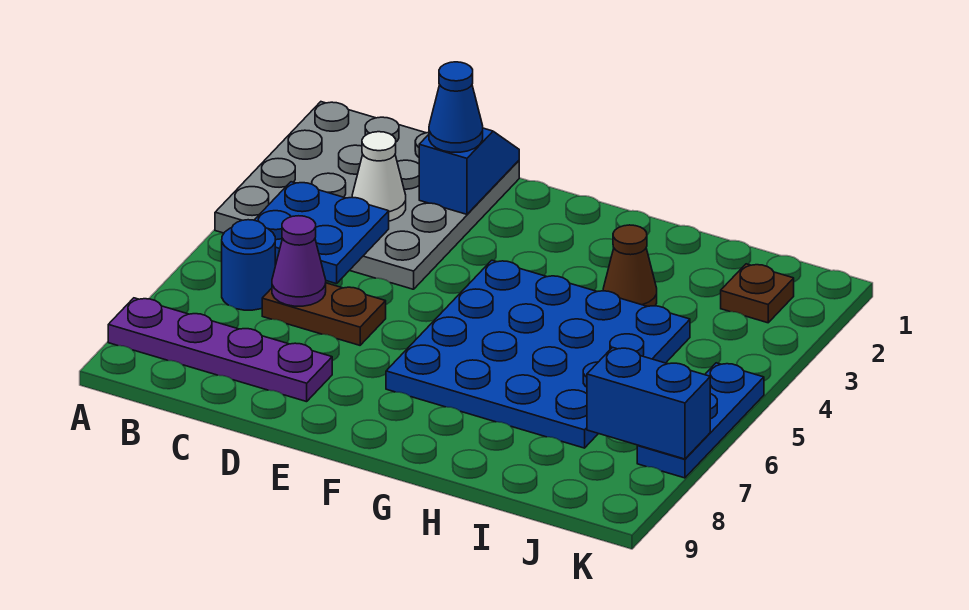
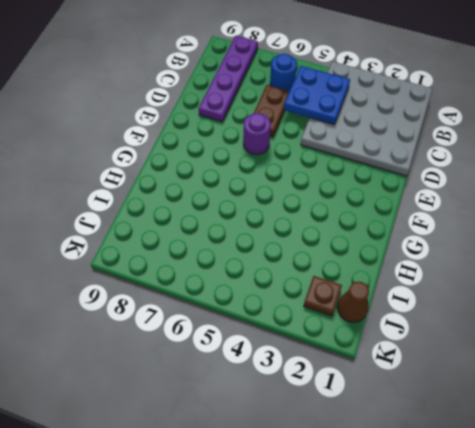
purple 1x1 round brick [243,113,271,155] -> none
brown 1x1 cone [337,282,369,322] -> brown 1x1 cone moved to [603,225,657,306]
none -> blue 4x4 plate [386,260,690,448]
none -> blue 1x3 plate [637,363,764,478]
none -> white 1x1 cone [352,132,406,221]

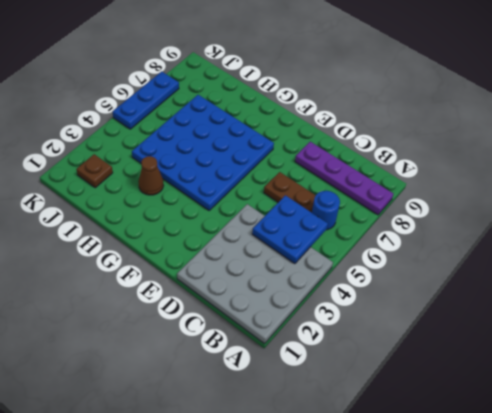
none -> white 1x1 cone [352,132,406,221]
none -> purple 1x1 cone [272,216,326,306]
none -> blue 1x2 slope [419,128,519,214]

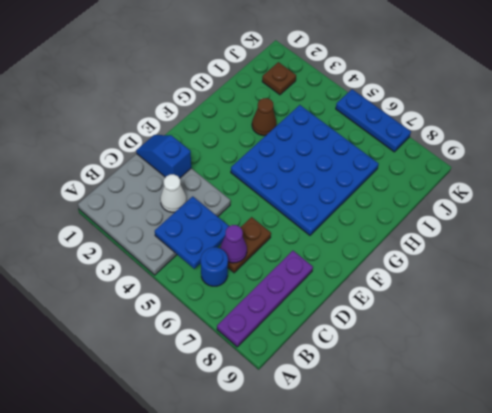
none -> blue 1x2 brick [587,347,710,459]
none -> blue 1x1 cone [429,62,483,152]

